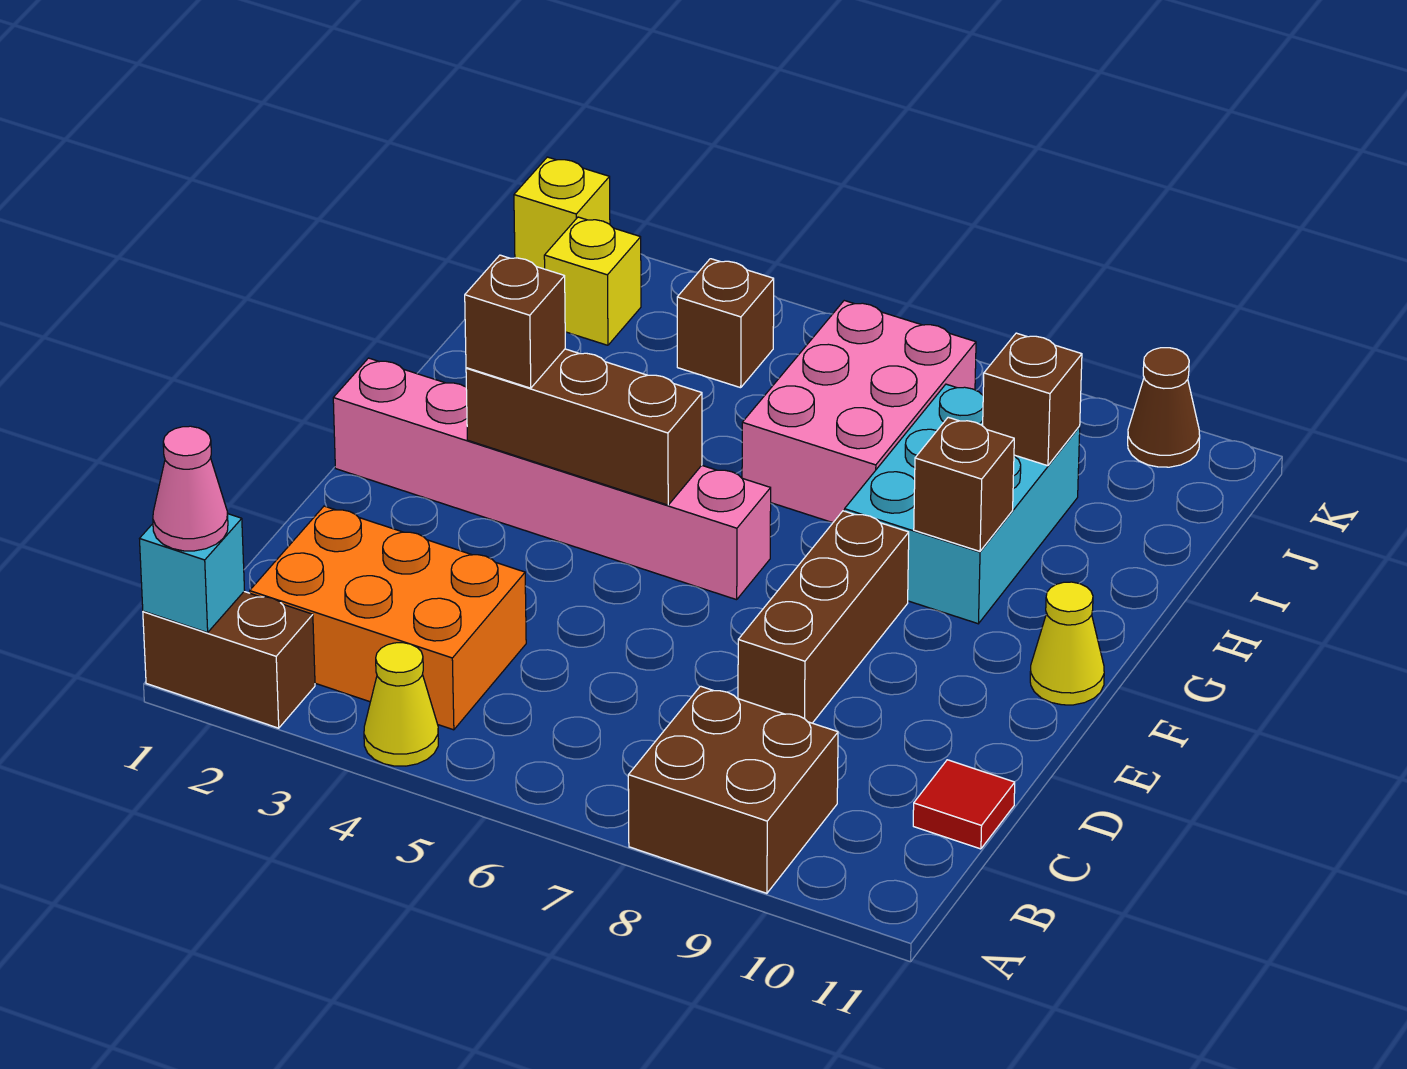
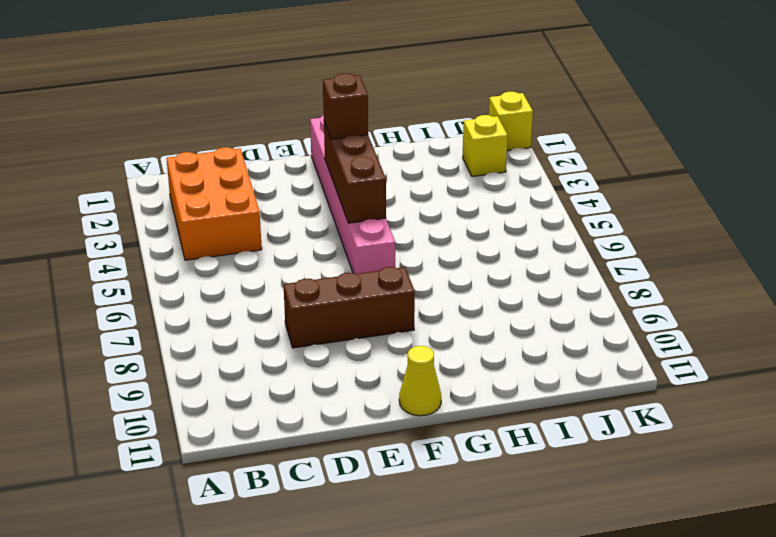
none -> brown 1x2 brick [143,592,315,728]
none -> yellow 1x1 cone [364,643,438,766]
none -> brown 2x2 brick [628,686,838,893]

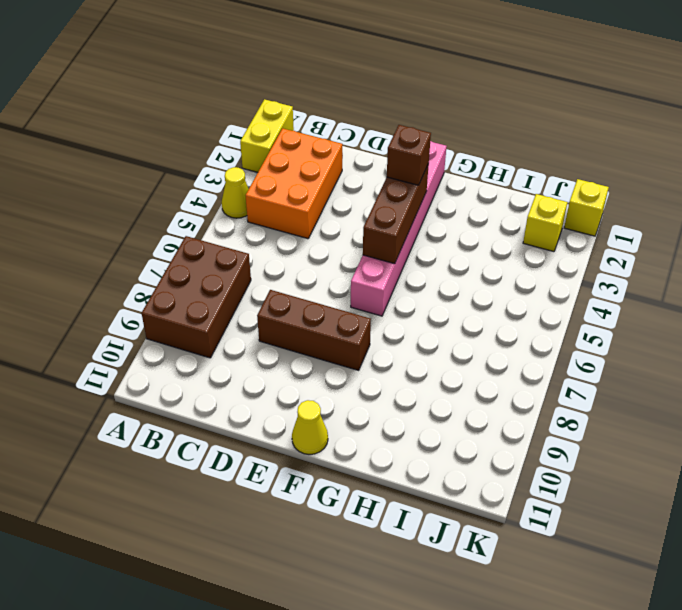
yellow 1x2 brick [240,99,294,172] -> brown 1x2 brick [143,592,315,728]
brown 2x3 brick [142,236,251,358] -> brown 2x2 brick [628,686,838,893]
none -> red 1x1 tile [913,760,1015,849]
none -> cyan 2x3 brick [844,384,1080,624]
none -> pink 2x3 brick [742,301,976,523]

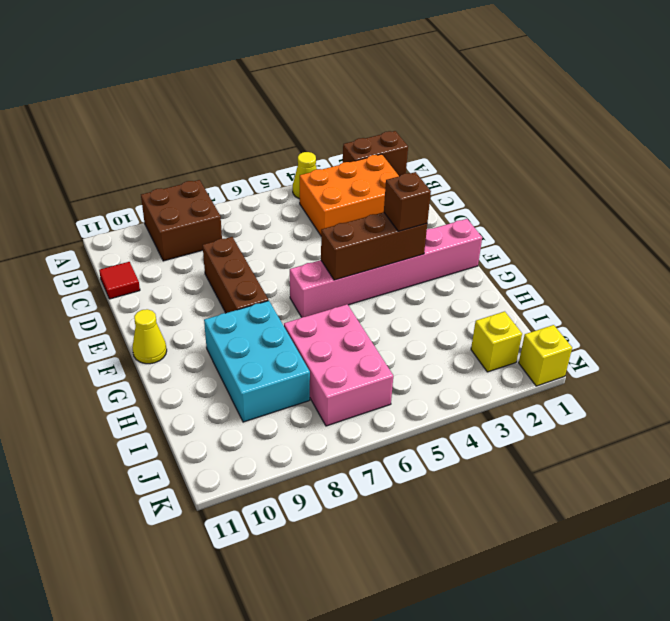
none -> brown 1x1 brick [677,259,774,388]
none -> brown 1x1 cone [1128,348,1200,467]
none -> cyan 1x1 brick [140,514,245,633]

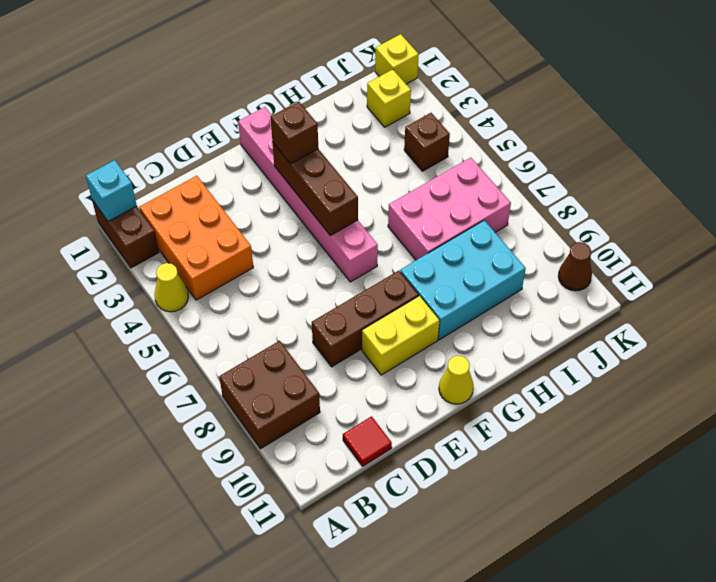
yellow 1x2 brick [362,296,440,375] -> none
none -> brown 1x1 brick [914,417,1014,551]
none -> brown 1x1 brick [983,333,1082,466]
none -> pink 1x1 cone [153,426,228,551]

